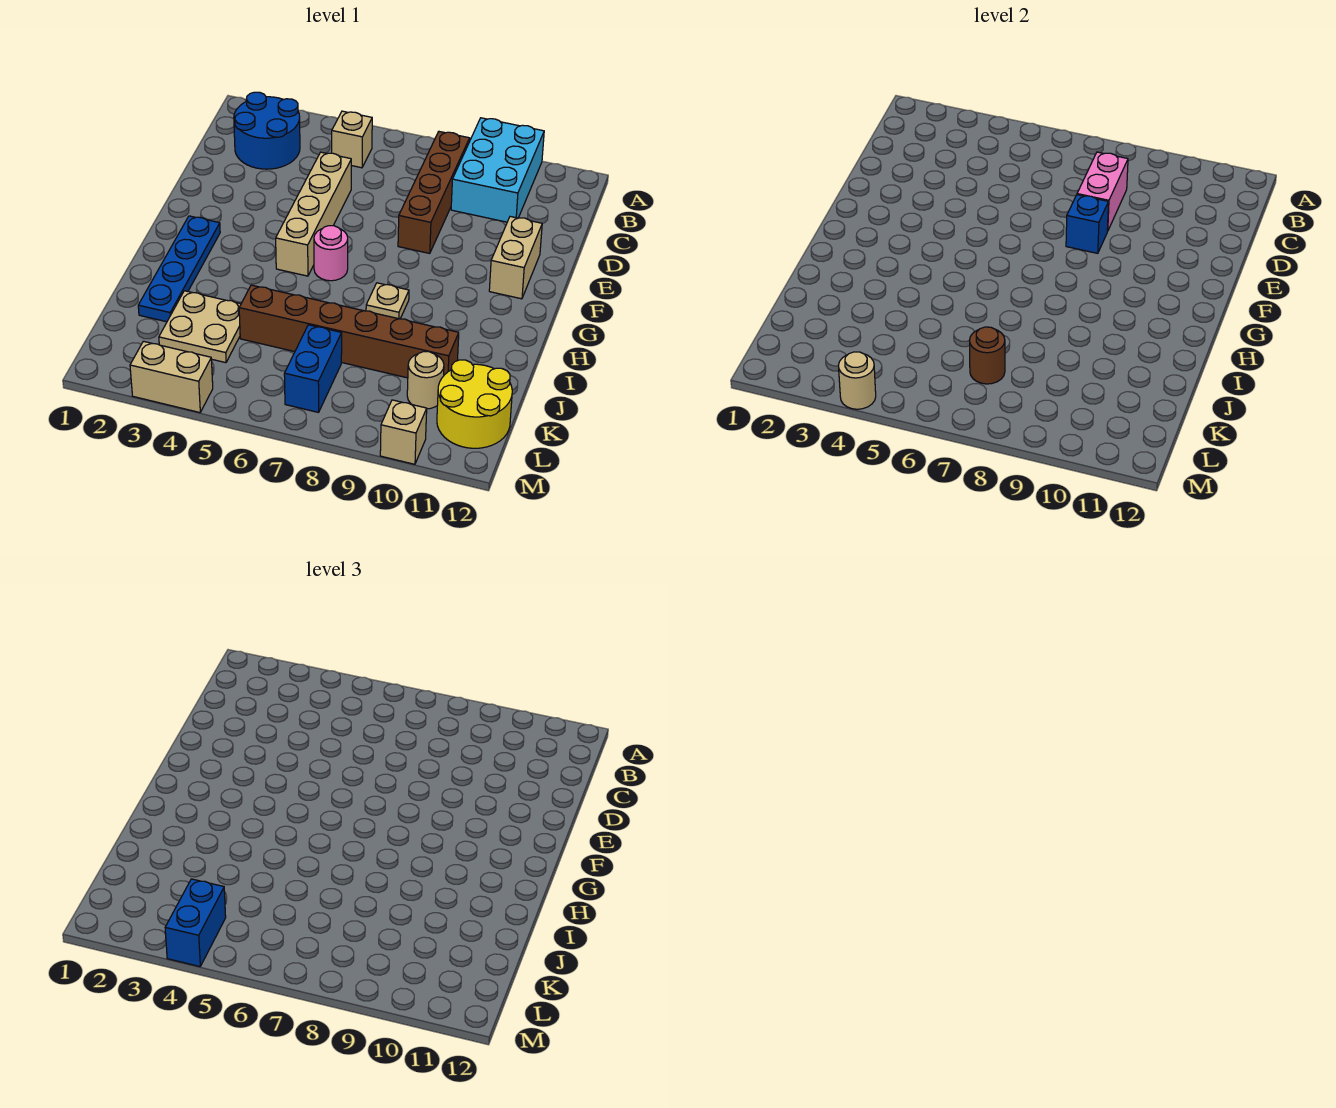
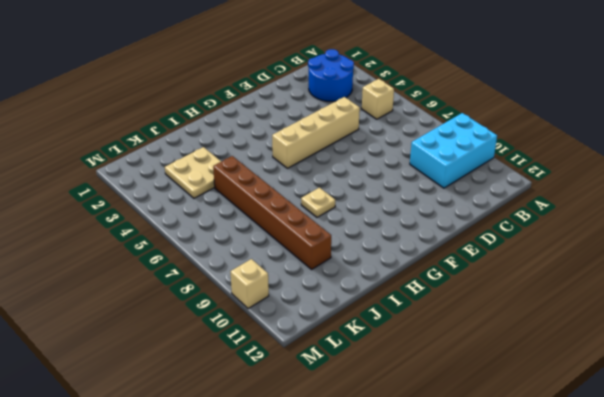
none -> brown 1x4 brick [398,132,470,253]
none -> tan 1x2 brick [489,217,542,299]
none -> blue 1x4 plate [138,216,220,322]

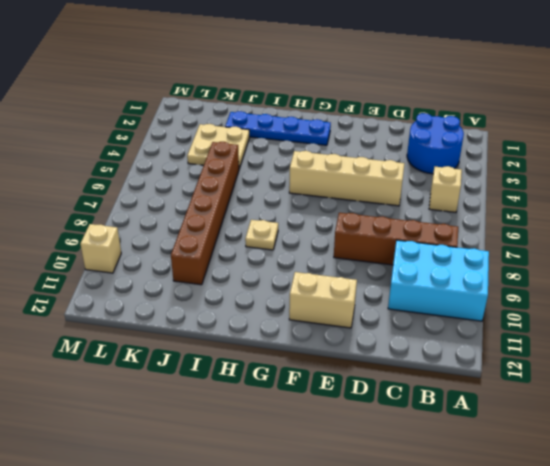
none -> pink 1x1 round brick [314,226,348,281]
none -> blue 1x2 brick [284,325,342,412]
none -> tan 1x1 round brick [407,352,444,409]

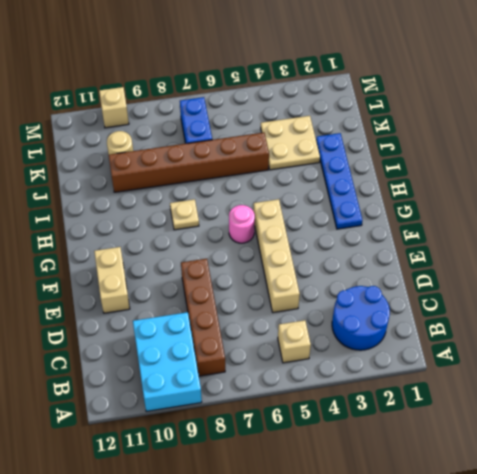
none -> yellow 2x2 round brick [437,360,512,448]
none -> tan 1x2 brick [130,341,213,412]
none -> pink 1x2 brick [1077,152,1128,231]

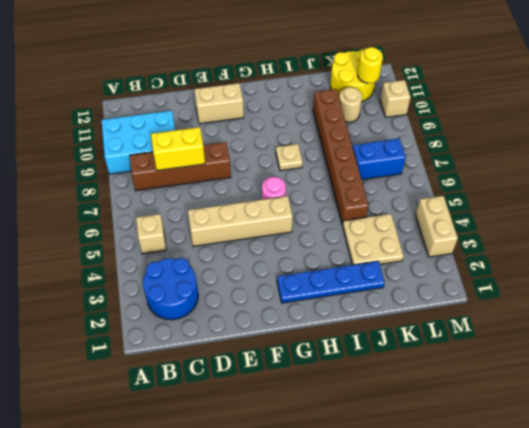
yellow 1x2 brick [151,127,205,171] -> pink 1x2 brick [1077,152,1128,231]
yellow 1x1 round brick [358,47,383,83] -> none
none -> blue 1x1 brick [1066,195,1108,253]
none -> brown 1x1 round brick [969,327,1005,384]
none -> tan 1x1 round brick [838,352,876,409]

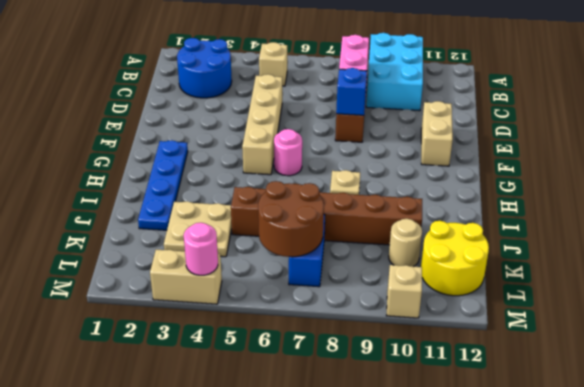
brown 2x2 round brick [258,181,324,257] -> brown 1x1 round brick [969,327,1005,384]
pink 1x1 round brick [184,223,218,275] -> tan 1x1 round brick [838,352,876,409]
none -> blue 1x2 brick [165,879,226,966]

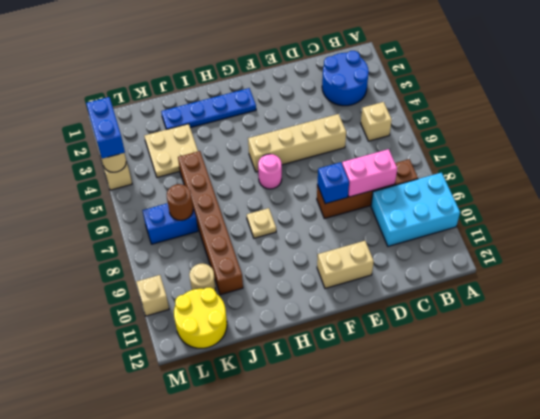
blue 1x2 brick [86,97,125,159] -> blue 1x2 brick turned to [165,879,226,966]

